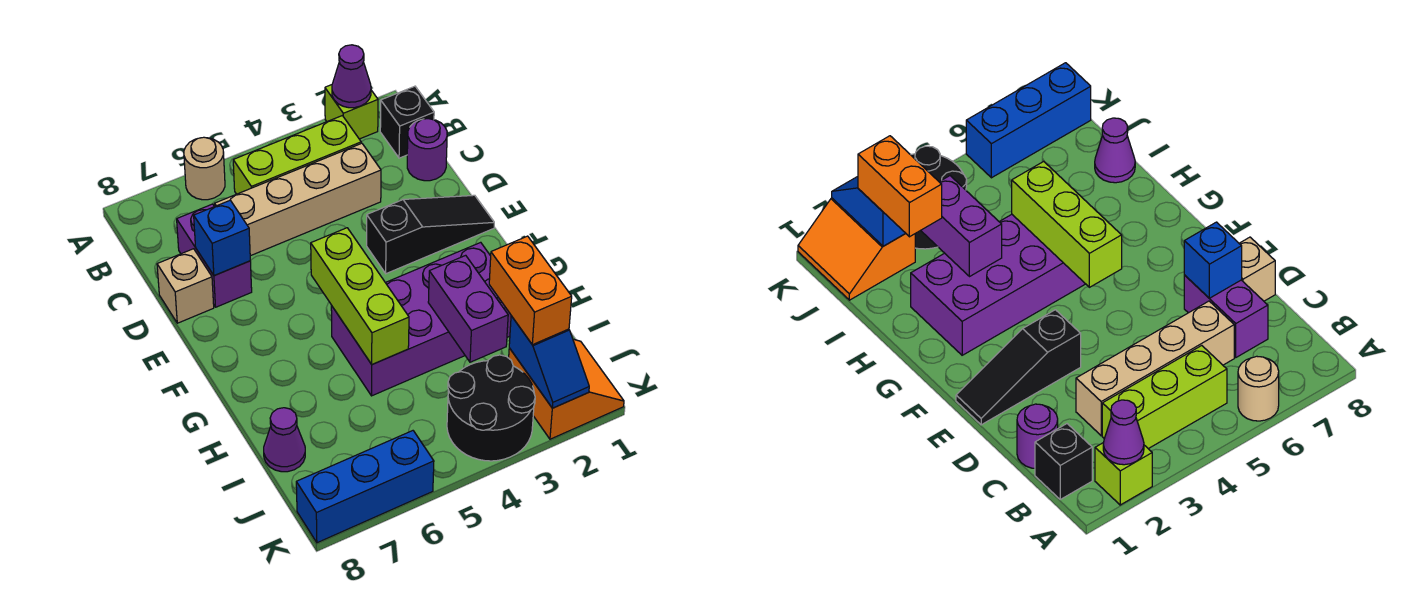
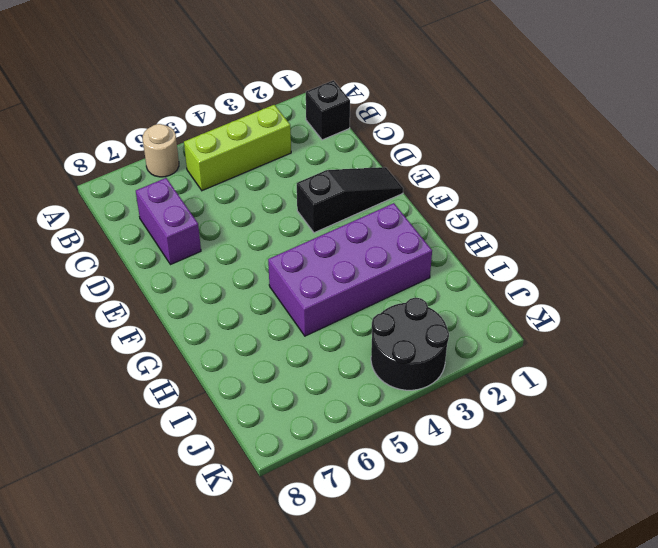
none -> lime 1x1 brick [325,85,378,139]
none -> purple 1x1 round brick [407,119,447,181]
none -> tan 1x4 brick [215,143,381,256]

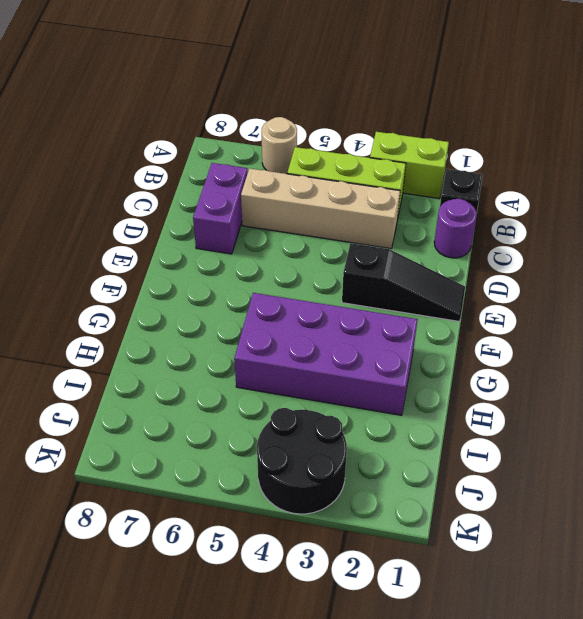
lime 1x2 brick [370,132,449,199] -> lime 1x1 brick [325,85,378,139]
none -> tan 1x1 brick [157,249,214,323]
none -> purple 1x1 cone [264,408,305,472]
none -> orange 2x2 slope [509,339,624,439]

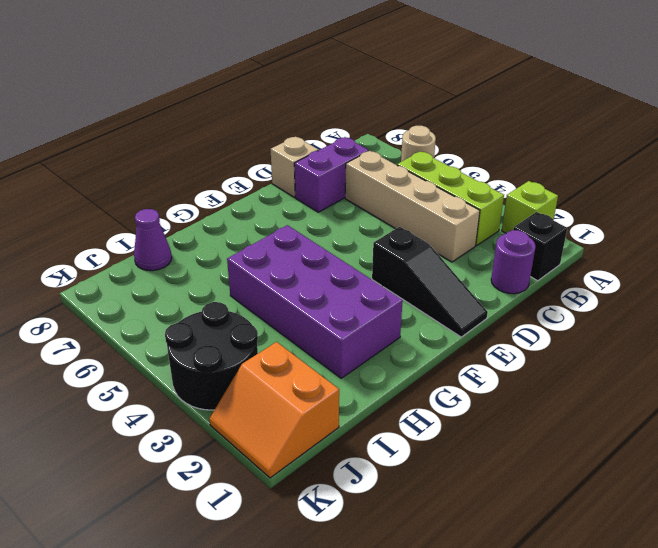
orange 2x2 slope [209,342,339,478] -> orange 2x2 slope turned to [509,339,624,439]
none -> blue 1x3 brick [296,431,434,543]
none -> purple 1x1 cone [332,45,371,108]
none -> blue 1x1 brick [194,200,250,276]

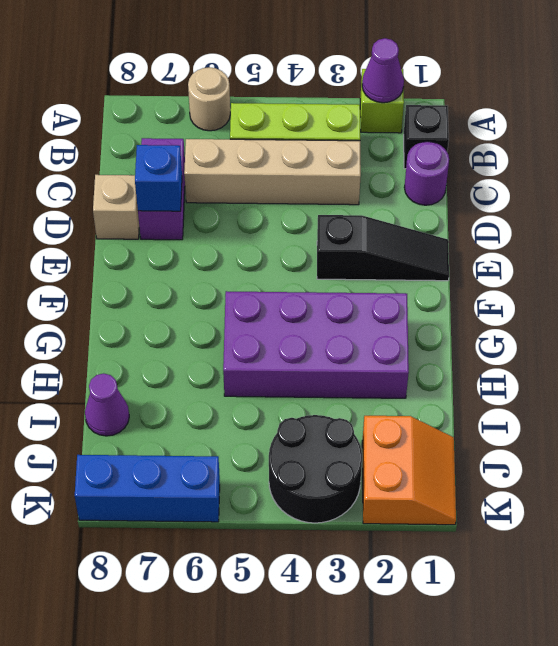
none -> lime 1x3 brick [311,228,409,364]
none -> purple 1x2 brick [428,255,508,362]
none -> blue 1x2 slope [509,316,589,408]

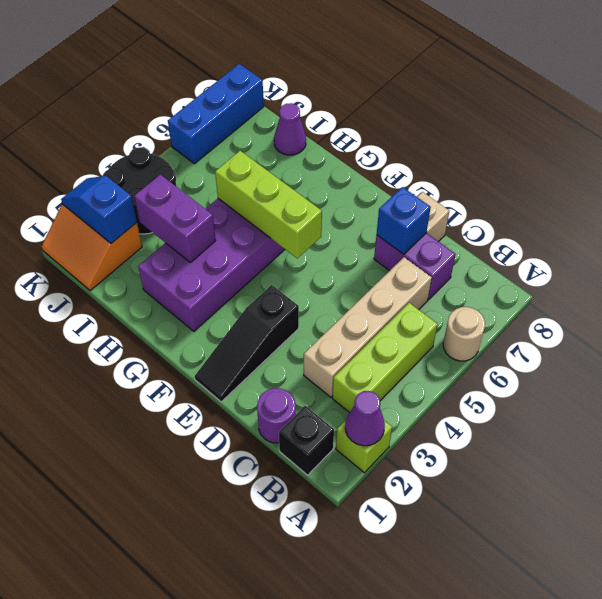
none -> orange 1x2 brick [489,236,572,345]

